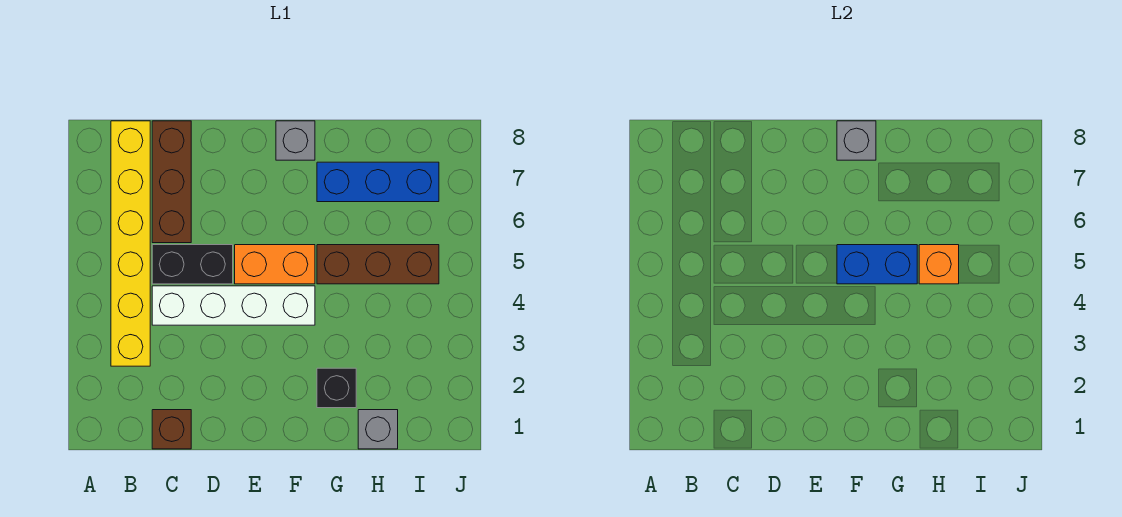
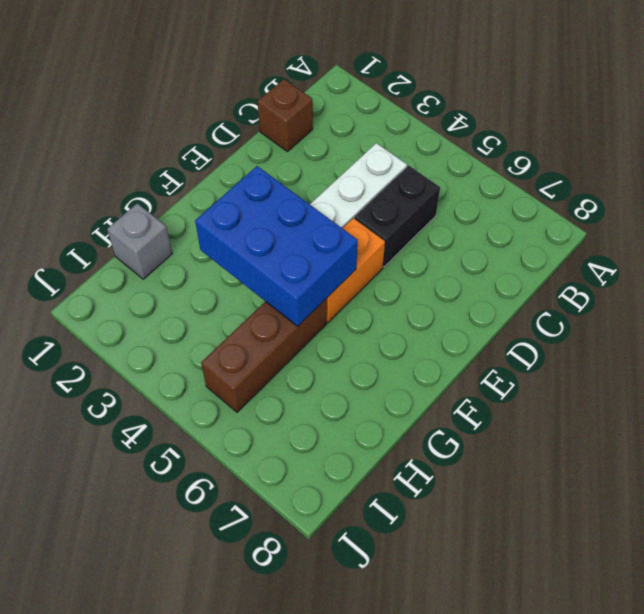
blue 2x3 brick [195,166,358,326] -> blue 1x2 brick [837,245,917,284]
none -> yellow 1x6 brick [111,121,150,366]
none -> brown 1x3 brick [152,121,191,243]
none -> grey 1x1 brick [276,121,315,160]

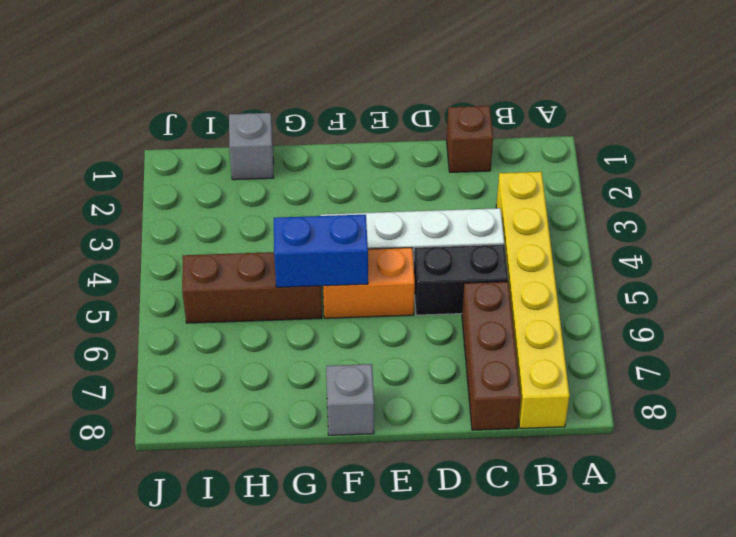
none -> black 1x1 brick [317,368,356,408]
none -> blue 1x3 brick [317,162,439,202]
none -> grey 1x1 brick [837,121,876,160]

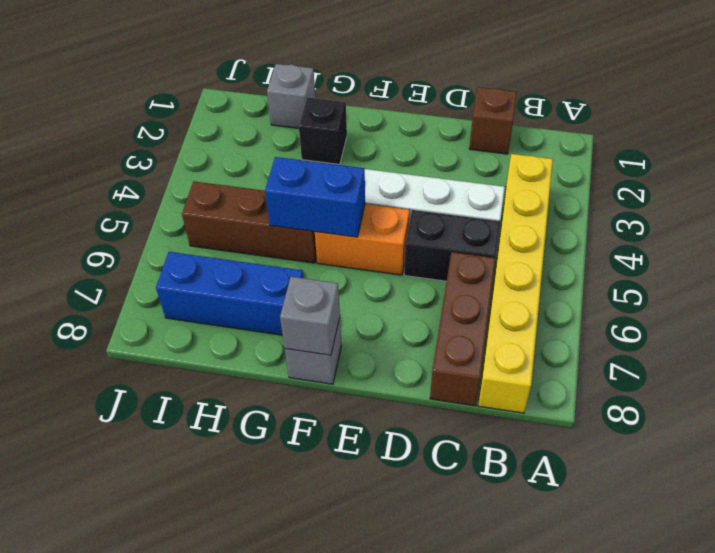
none -> orange 1x1 brick [919,245,959,284]

